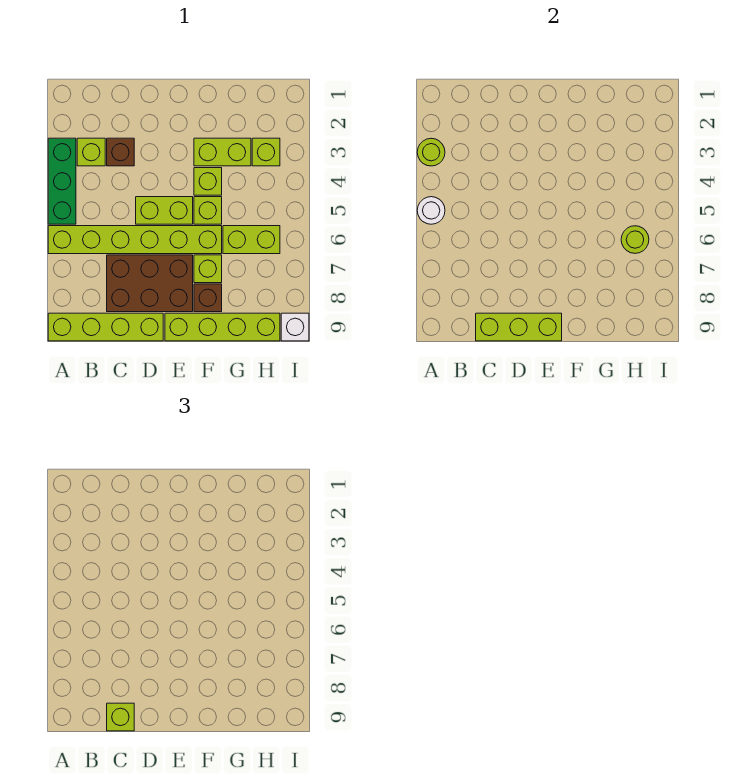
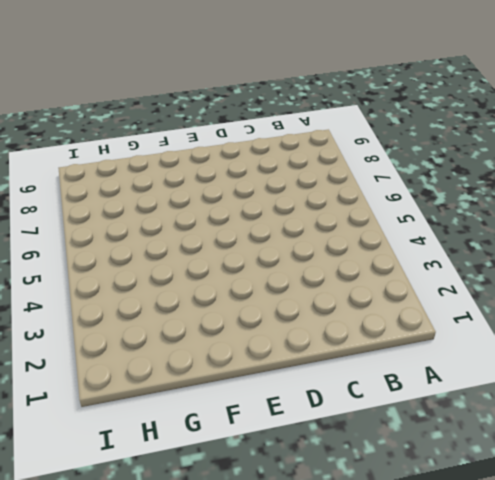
none -> green 1x3 brick [48,138,76,224]
none -> lime 1x6 brick [48,226,222,254]
none -> lime 1x4 brick [48,313,163,341]

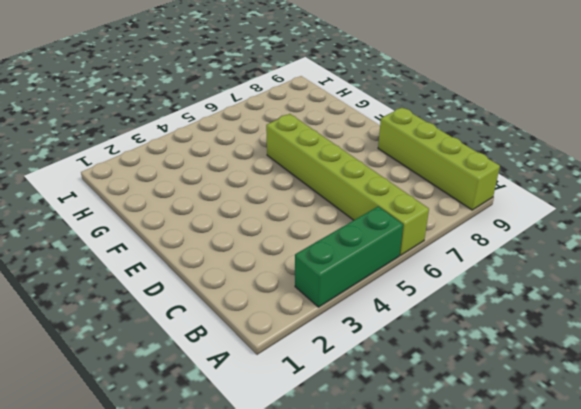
none -> lime 1x1 brick [77,138,105,166]
none -> brown 1x1 brick [107,138,134,166]
none -> brown 2x3 brick [107,255,193,312]

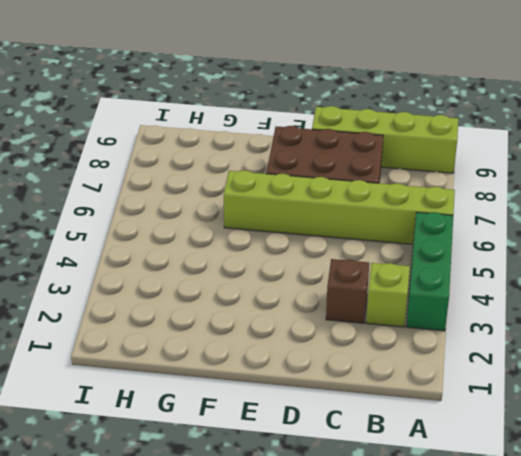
none -> lime 1x2 brick [136,197,193,224]
none -> lime 1x4 brick [165,313,280,341]
none -> lime 1x2 brick [194,138,251,166]

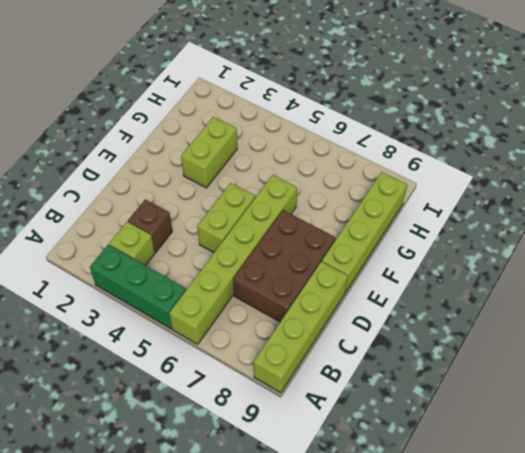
none -> lime 1x1 brick [194,168,222,195]
none -> lime 1x1 brick [194,197,222,224]
none -> lime 1x1 brick [194,255,222,283]

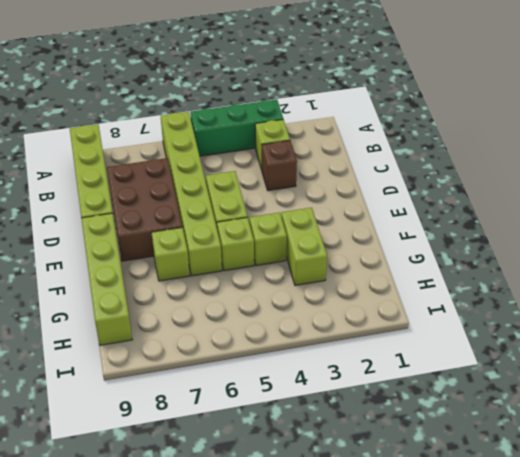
none -> brown 1x1 brick [194,284,222,312]
none -> lime 1x2 brick [223,226,280,254]
none -> lime 1x1 brick [252,138,280,166]

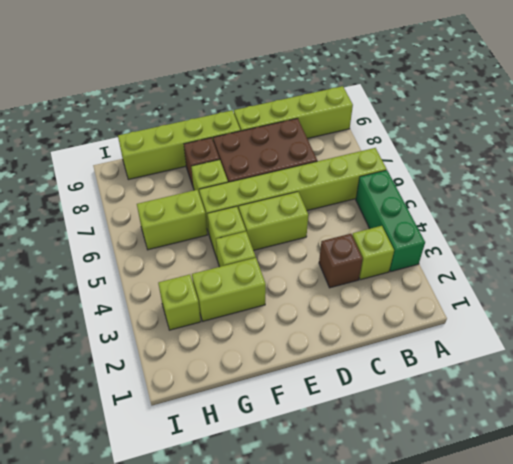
none -> white 1x1 brick [281,313,309,341]
none -> lime 1x1 round brick [417,138,445,166]
none -> white 1x1 round brick [417,197,445,224]

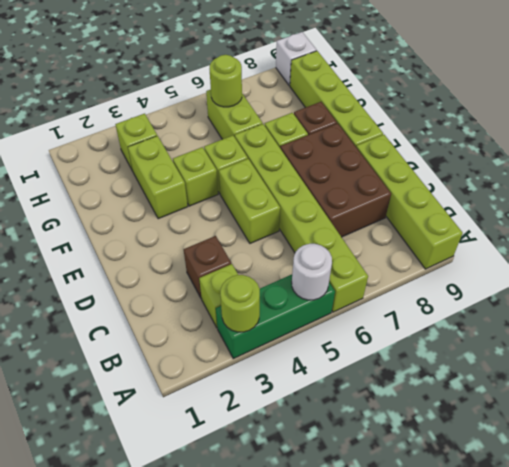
none -> lime 1x3 brick [476,313,562,341]
none -> lime 1x1 brick [107,703,134,731]

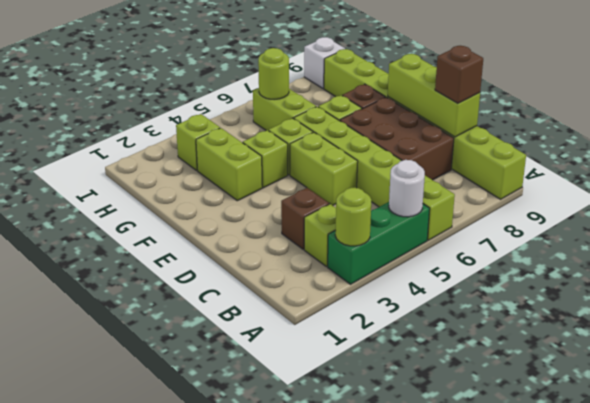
brown 1x1 brick [435,46,483,103] -> lime 1x1 brick [107,703,134,731]

